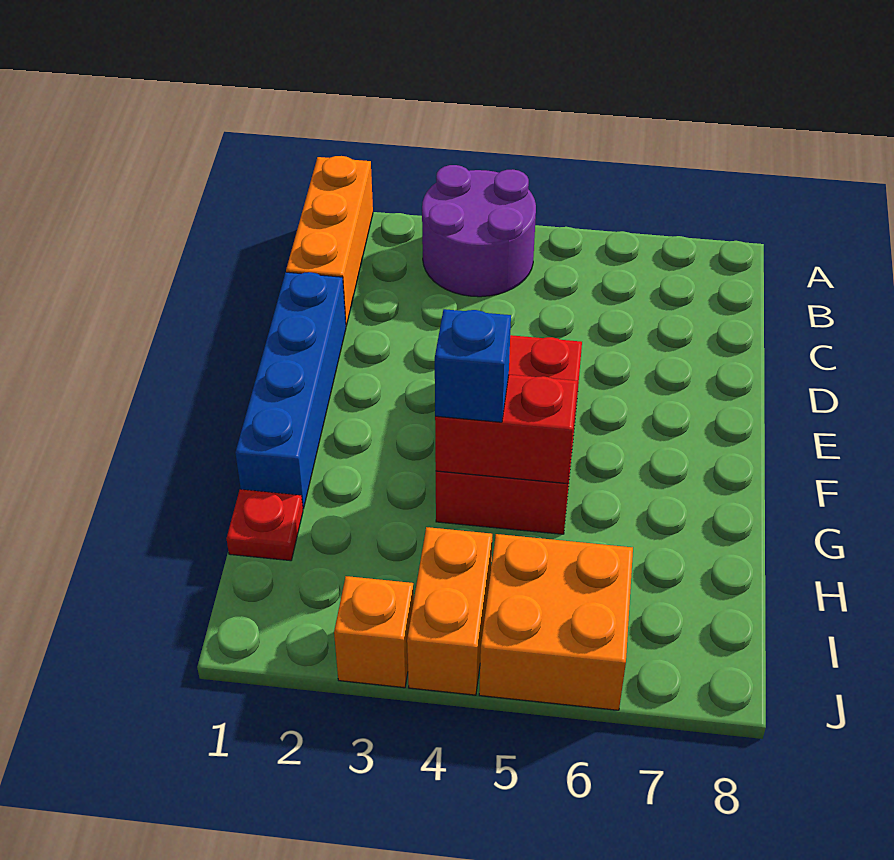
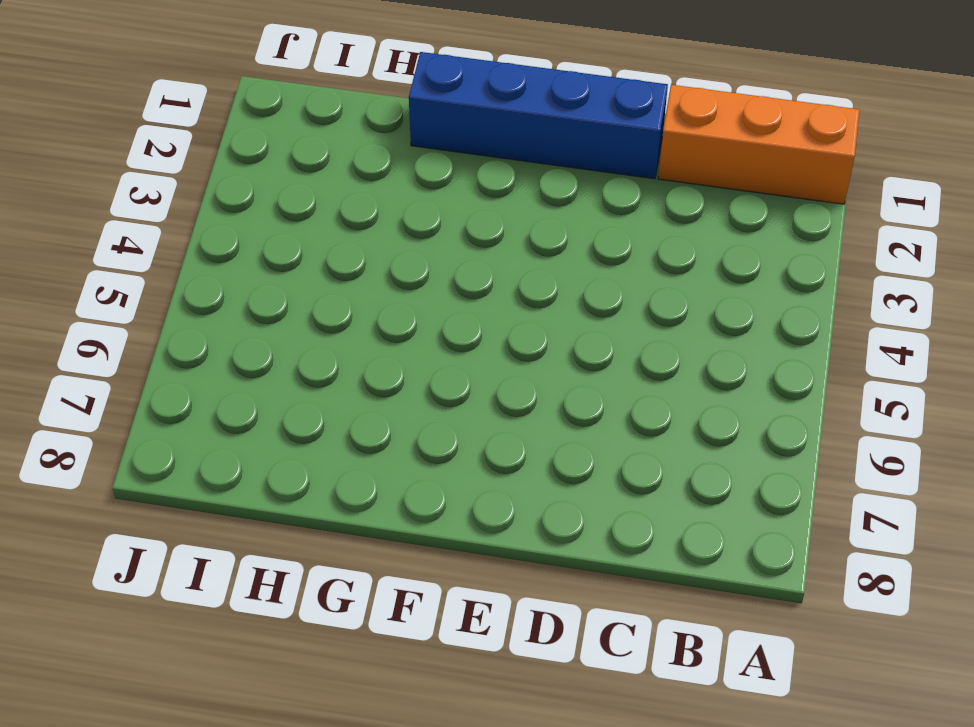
none -> purple 2x2 round brick [422,165,536,297]
none -> red 2x3 brick [436,335,582,534]

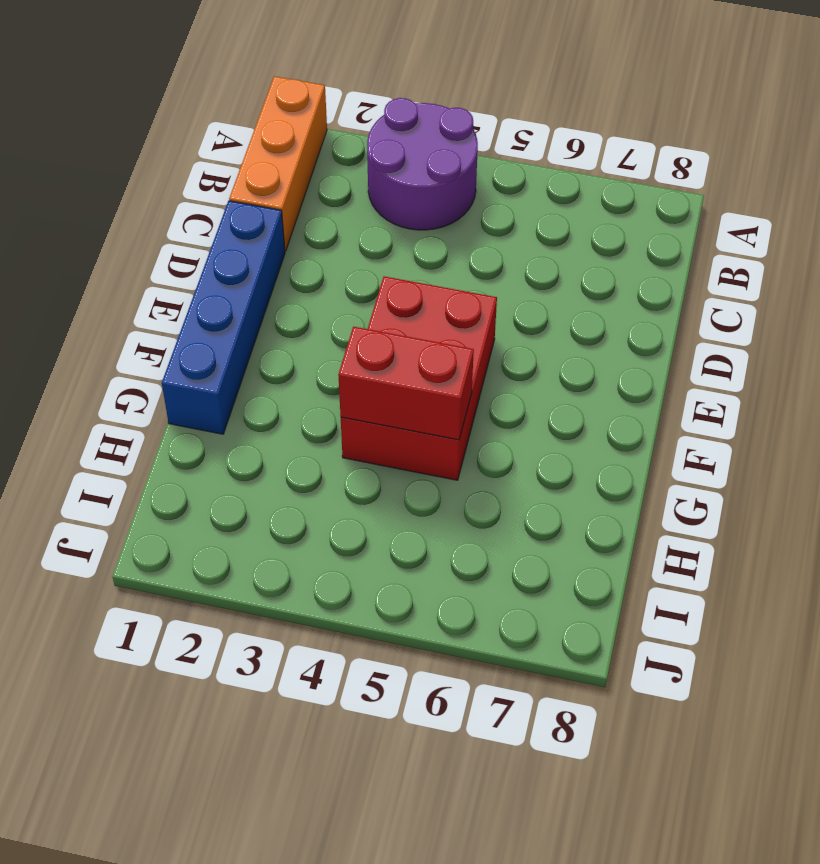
none -> red 1x1 plate [226,489,303,561]
none -> orange 1x2 brick [407,527,492,695]

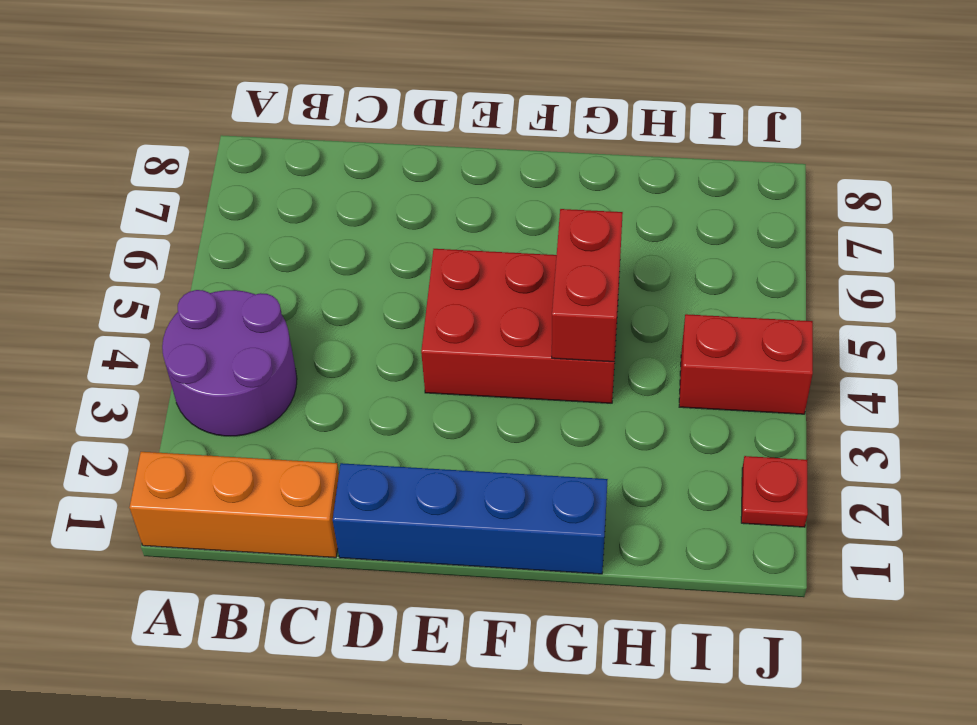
red 1x2 brick [679,314,813,414] -> orange 1x2 brick [407,527,492,695]
red 1x1 plate [741,456,808,527] -> red 1x1 plate moved to [226,489,303,561]
none -> orange 2x2 brick [479,534,633,710]
none -> orange 1x1 brick [334,576,414,688]

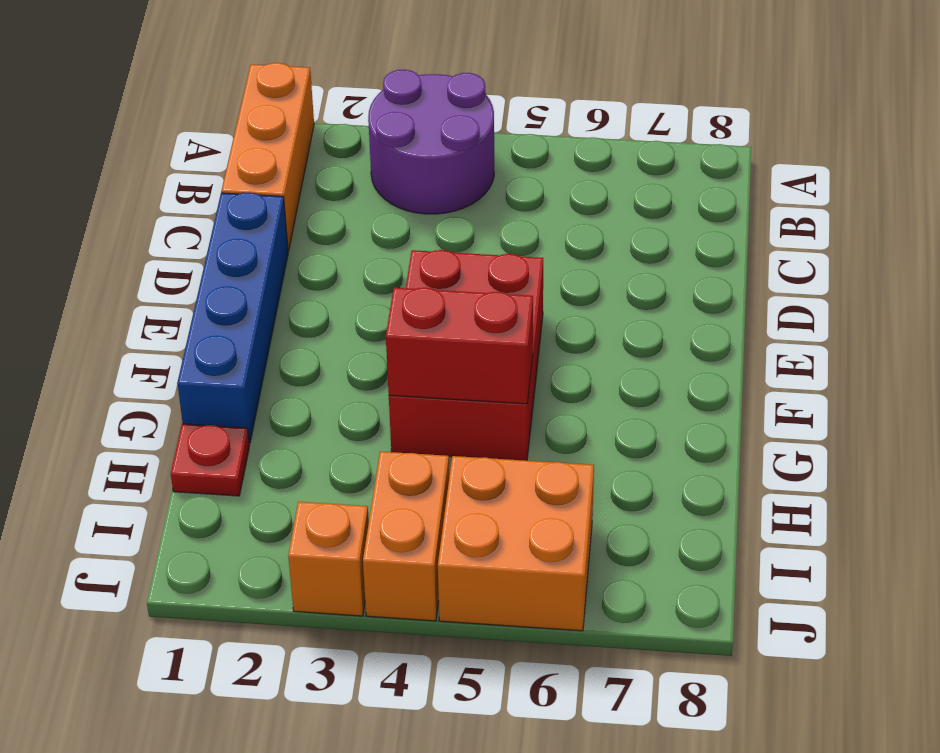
none -> blue 1x1 brick [435,309,511,422]

